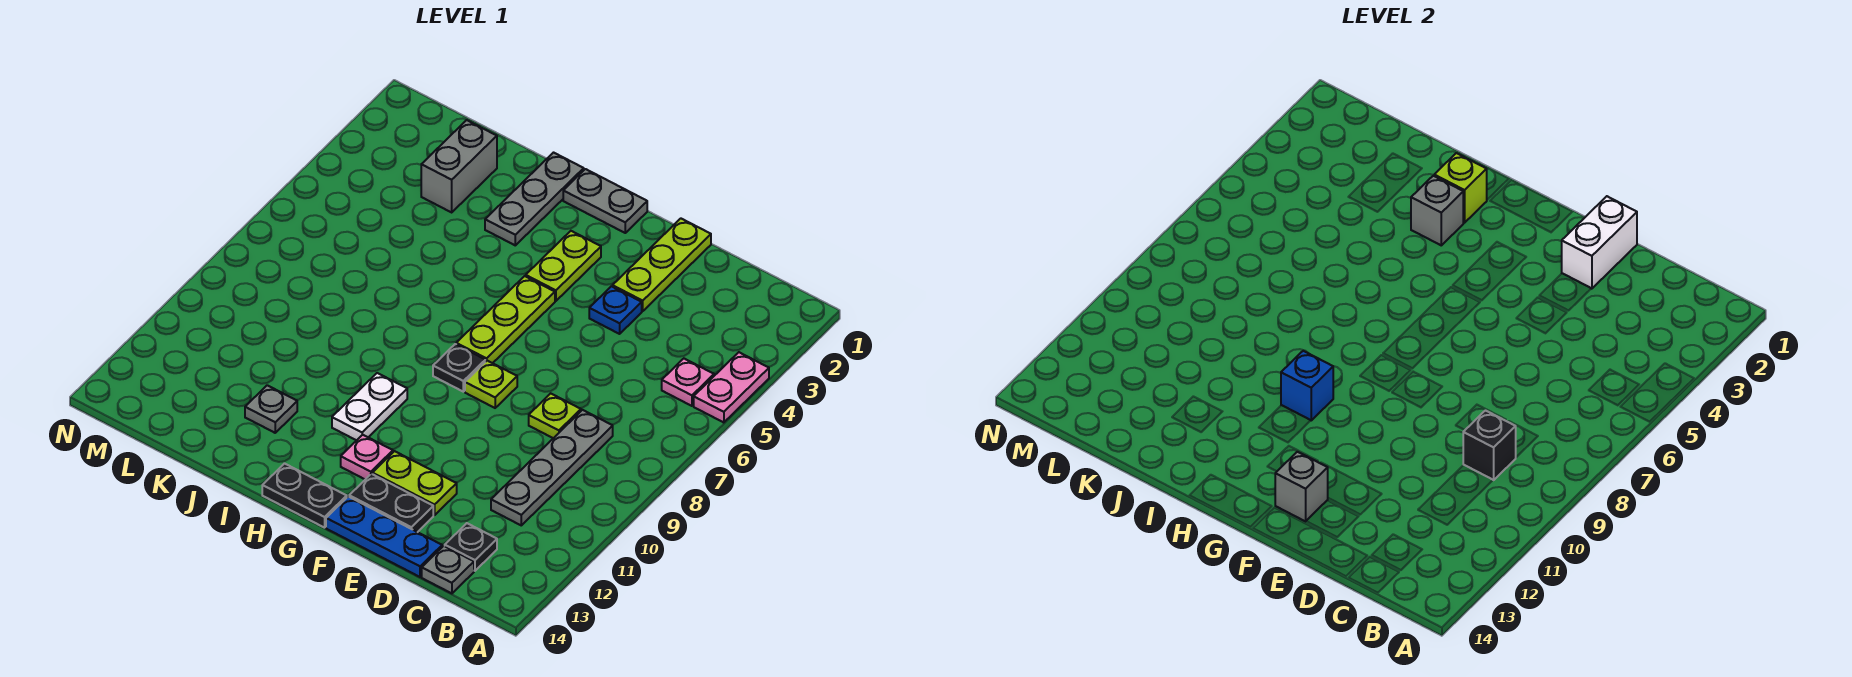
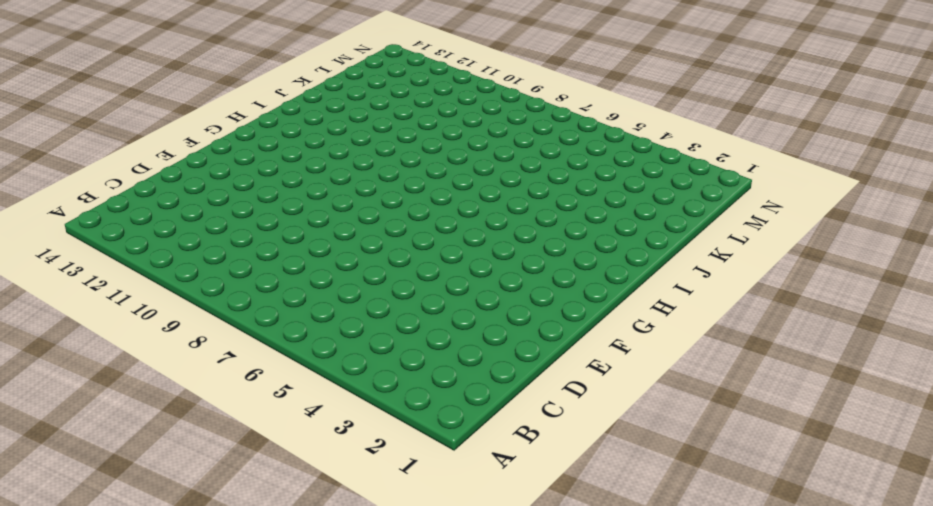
none -> pink 1x2 plate [694,352,769,423]
none -> pink 1x1 plate [662,359,714,406]
none -> grey 1x4 plate [491,410,613,525]

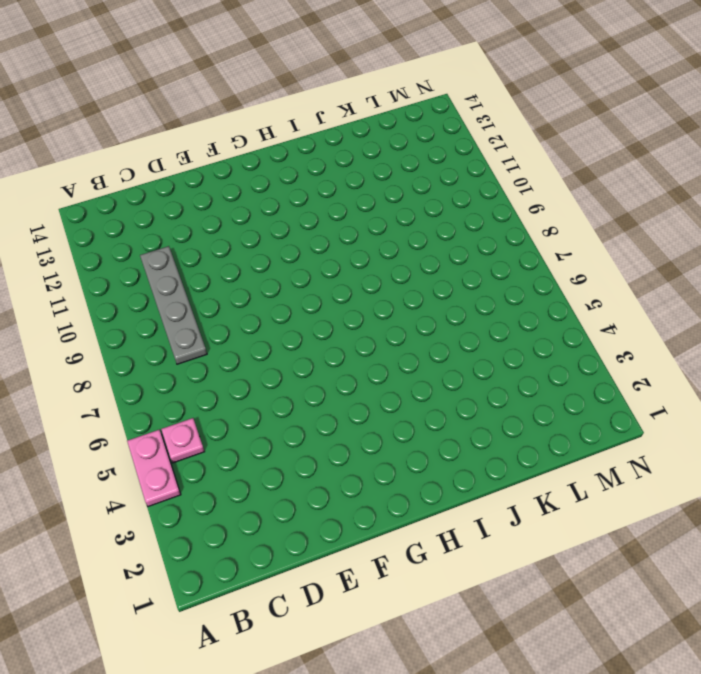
none -> black 1x1 plate [445,523,497,571]
none -> grey 1x1 plate [422,546,474,593]
none -> lime 1x1 plate [529,393,581,438]

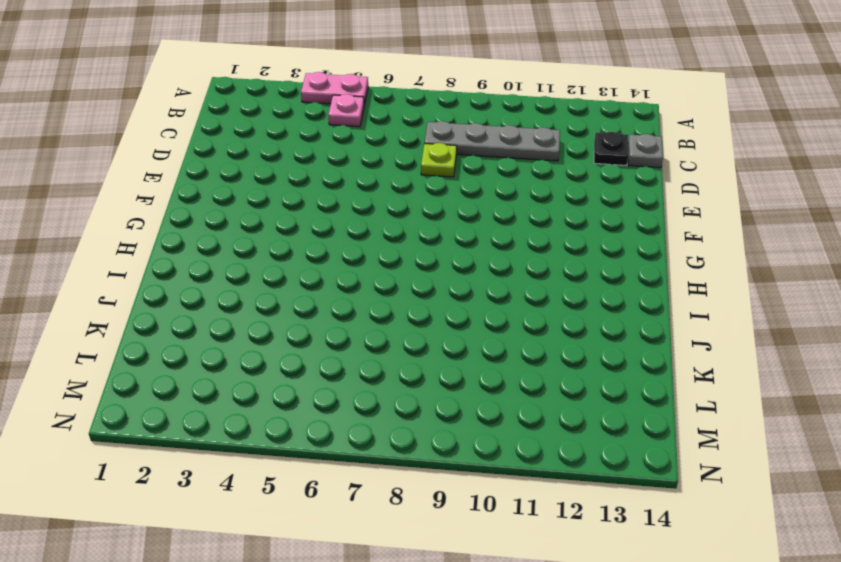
none -> blue 1x3 plate [326,497,442,577]
none -> lime 1x3 plate [612,219,711,311]
none -> blue 1x1 plate [589,286,642,334]

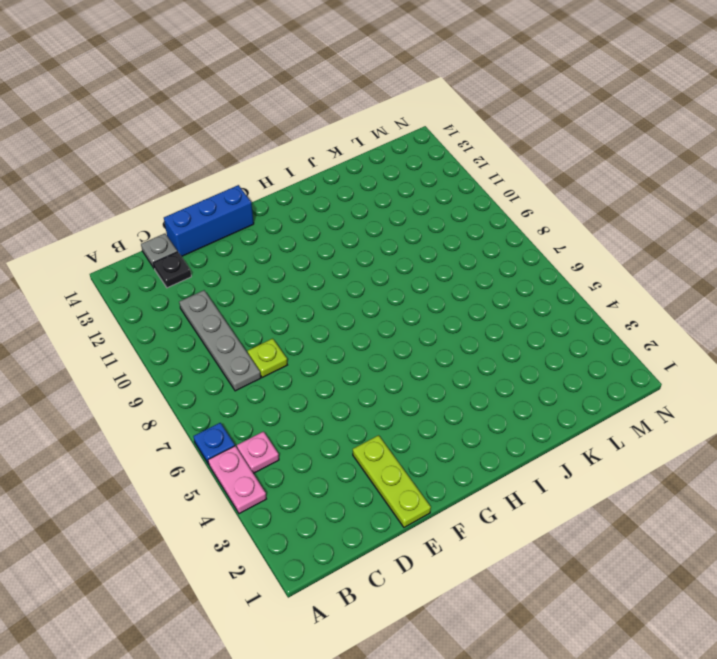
blue 1x1 plate [193,423,235,464] -> blue 1x1 plate moved to [589,286,642,334]
blue 1x3 brick [164,185,254,257] -> blue 1x3 plate [326,497,442,577]
none -> lime 1x2 plate [372,451,457,515]
none -> black 1x2 plate [349,474,433,532]
none -> lime 1x1 plate [465,361,517,408]

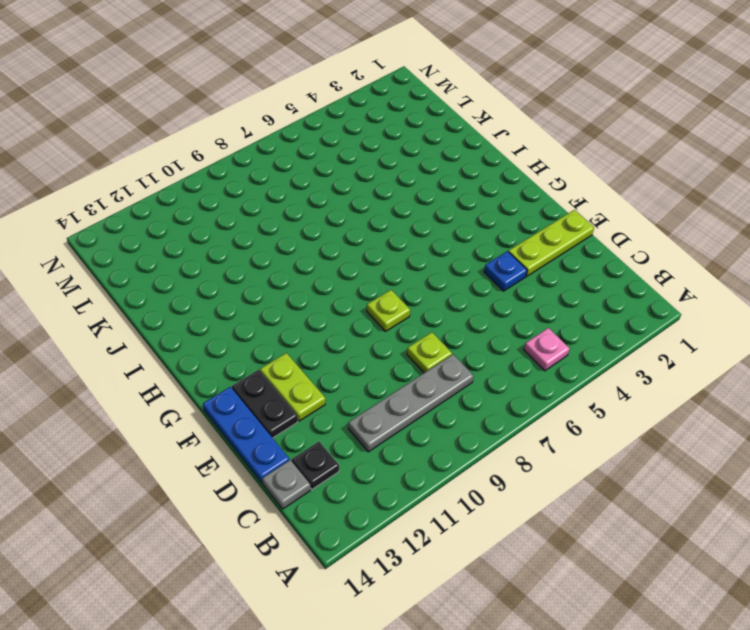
none -> pink 1x2 plate [694,352,769,423]
none -> grey 1x2 plate [563,169,647,233]
none -> lime 1x2 plate [526,231,601,301]

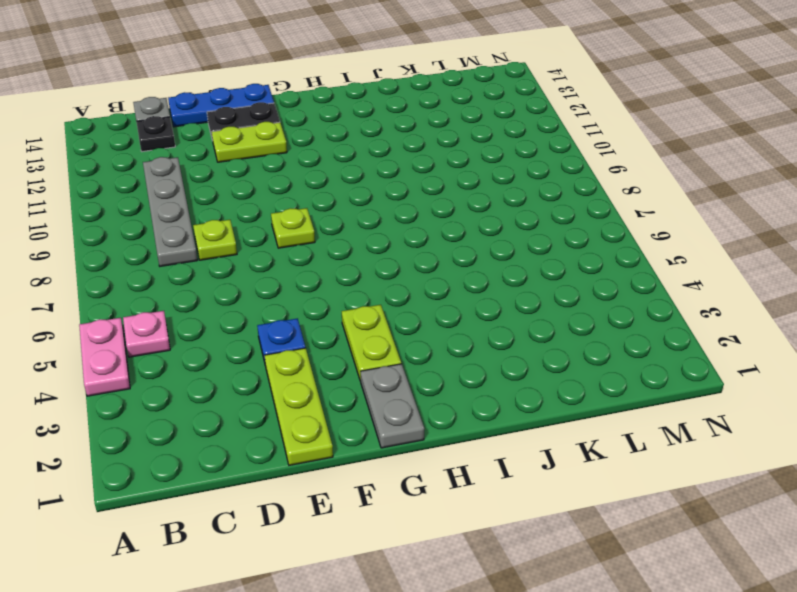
grey 1x2 plate [361,364,424,448] -> grey 1x2 plate turned to [563,169,647,233]
none -> lime 1x3 plate [456,276,555,363]
none -> black 1x1 plate [433,344,485,392]
none -> pink 1x1 plate [341,435,393,479]

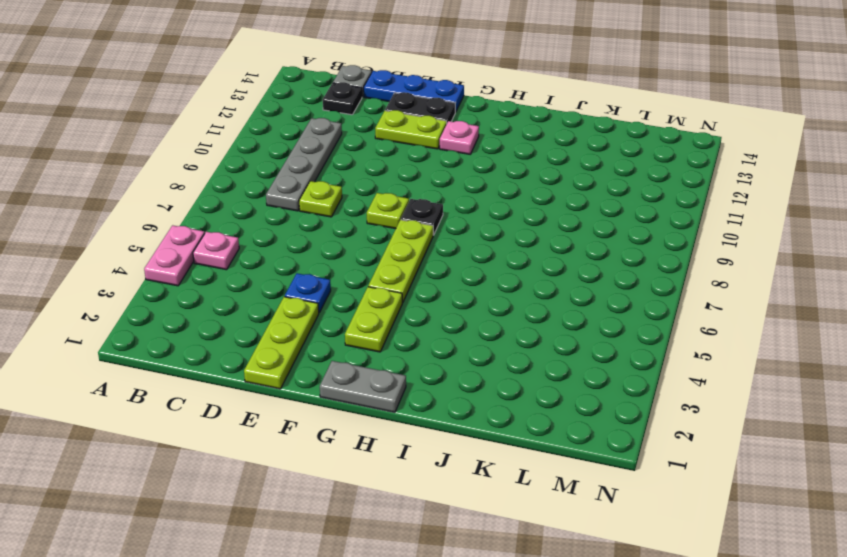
none -> black 1x2 plate [262,464,347,528]
none -> white 1x2 plate [332,373,407,440]
none -> grey 1x3 plate [485,153,584,245]

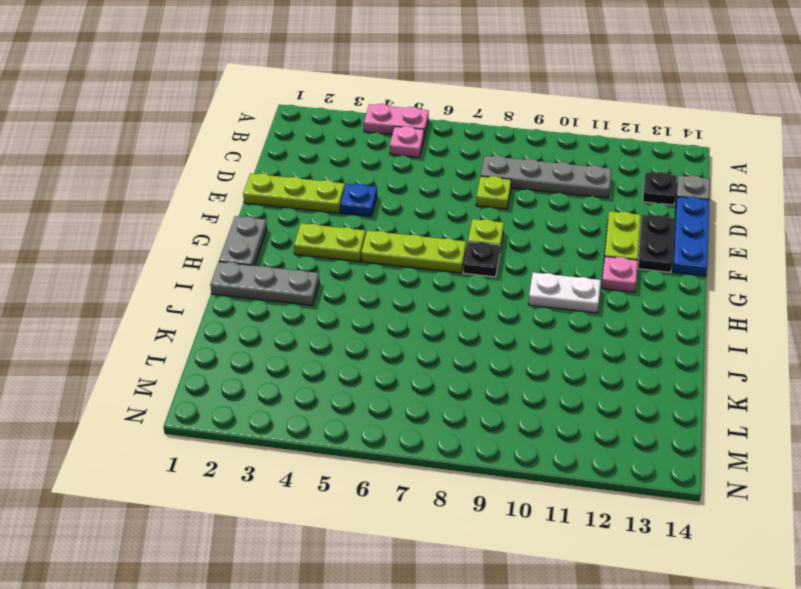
none -> black 1x2 plate [262,464,347,528]
none -> grey 1x1 plate [245,385,297,433]
none -> grey 1x2 brick [421,120,497,212]

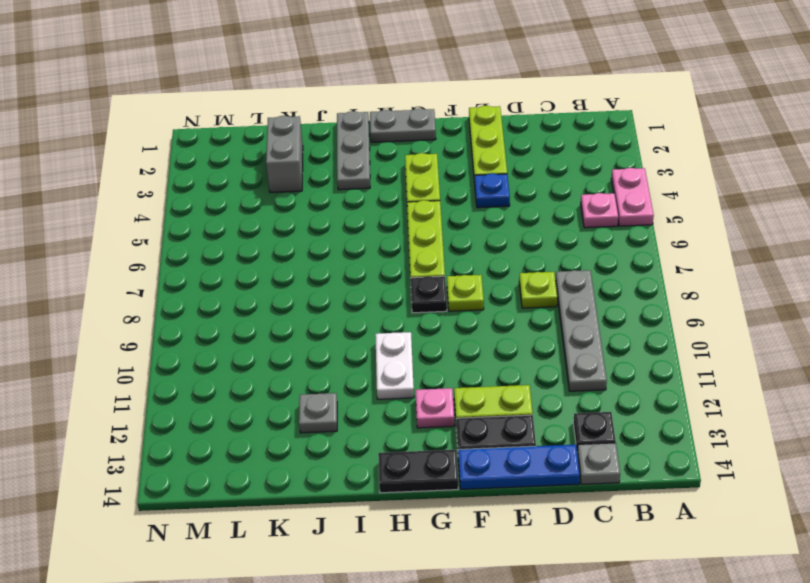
none -> black 1x1 brick [1463,411,1516,480]
none -> white 1x2 brick [1562,196,1637,289]
none -> grey 1x1 brick [1275,452,1328,521]

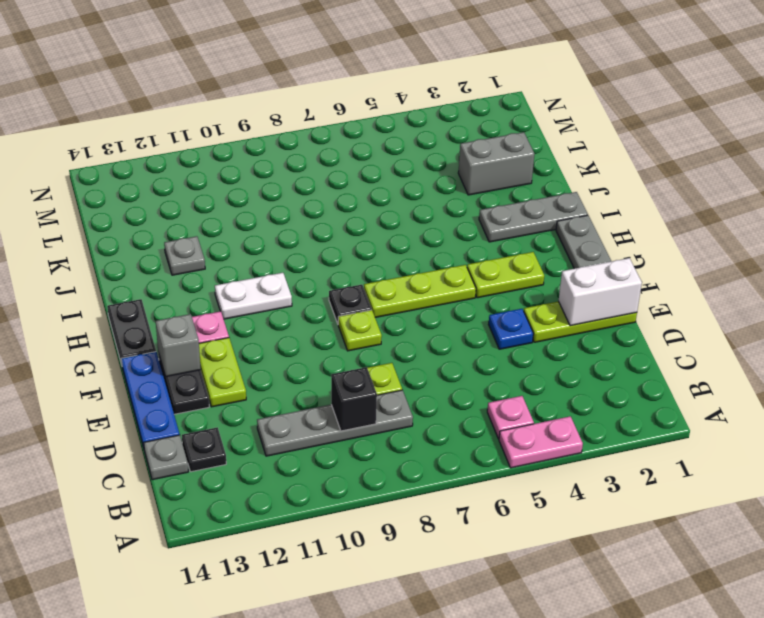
none -> blue 1x1 brick [1281,351,1333,420]
none -> lime 1x1 brick [1434,153,1487,223]
none -> grey 1x1 brick [1411,176,1463,245]

